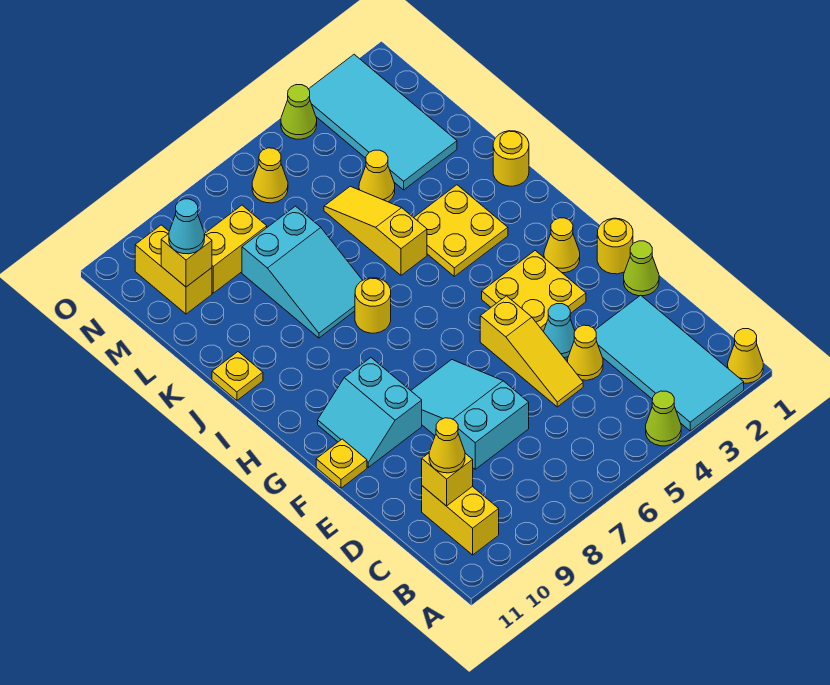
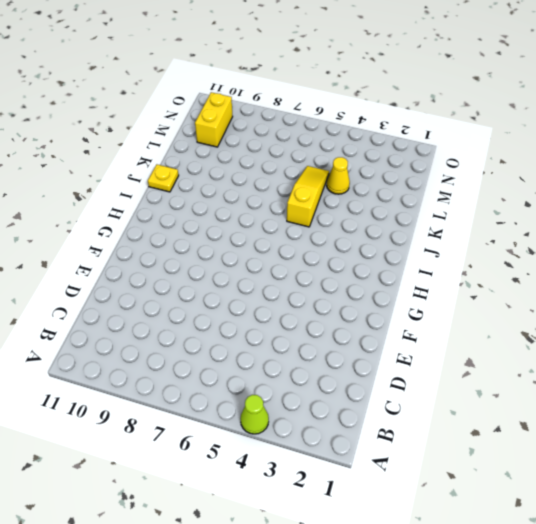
none -> yellow 1x1 cone [728,329,763,383]
none -> cyan 2x4 tile [595,295,744,431]
none -> yellow 1x2 brick [422,486,499,555]
none -> yellow 1x1 cone [568,325,603,380]

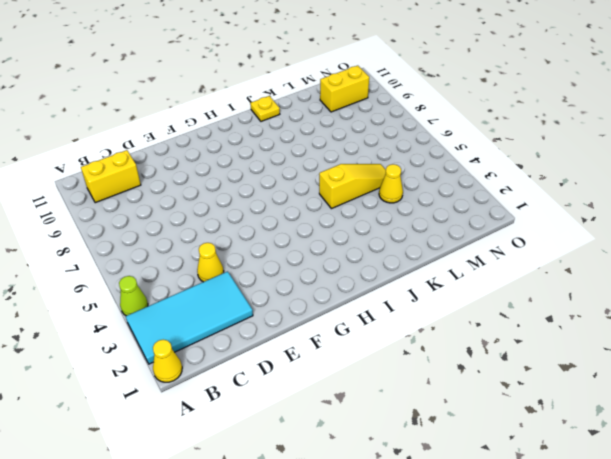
none -> yellow 1x3 slope [480,296,583,407]
none -> cyan 2x3 slope [411,360,529,469]
none -> lime 1x1 cone [624,241,659,296]
none -> cyan 1x1 cone [544,304,575,358]

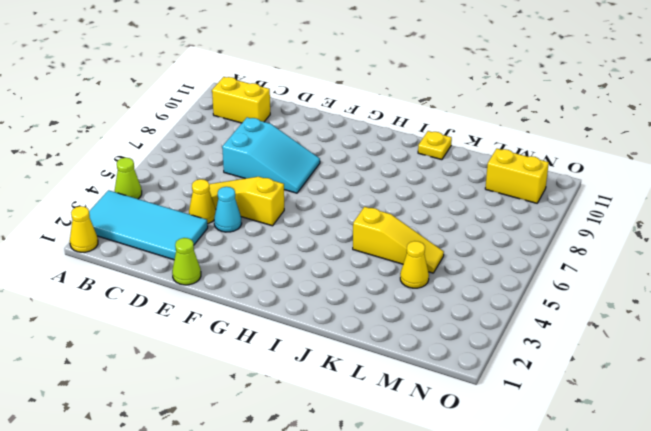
none -> yellow 1x1 round brick [597,218,633,274]
none -> yellow 2x2 plate [482,251,586,332]
none -> cyan 2x2 slope [318,358,422,467]
none -> yellow 1x1 plate [316,439,367,488]

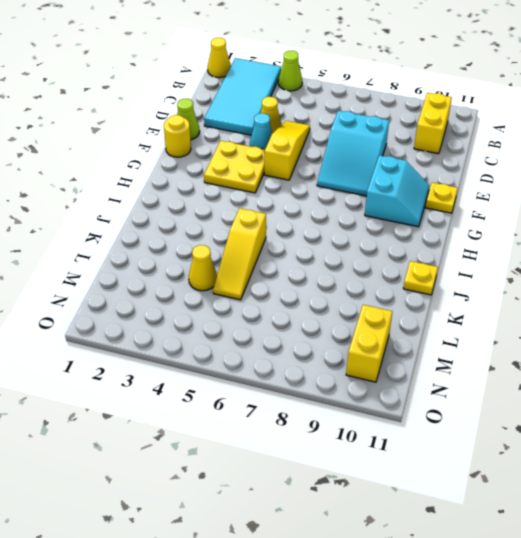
none -> yellow 1x1 cone [544,218,580,273]
none -> yellow 2x2 plate [414,185,508,276]
none -> yellow 1x1 round brick [355,278,391,333]
none -> yellow 1x1 round brick [493,131,529,186]

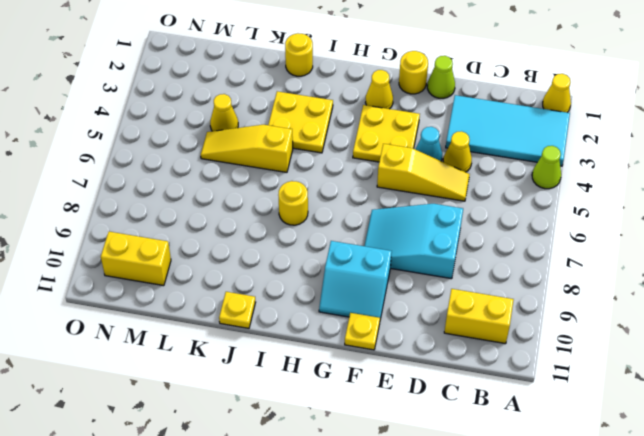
none -> cyan 2x3 slope [242,206,363,338]
none -> cyan 2x4 tile [309,54,457,190]
none -> yellow 1x2 brick [205,205,267,293]
none -> yellow 1x1 cone [252,148,288,203]

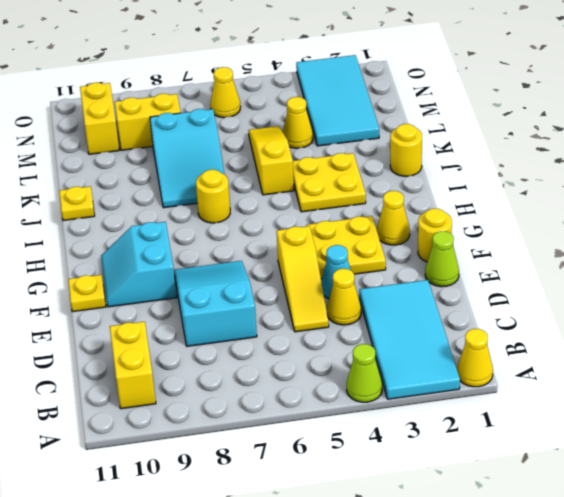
none -> lime 1x1 cone [281,85,317,139]
none -> yellow 1x1 brick [422,453,473,506]
none -> yellow 1x1 brick [161,234,212,287]
none -> yellow 1x1 cone [429,418,465,473]

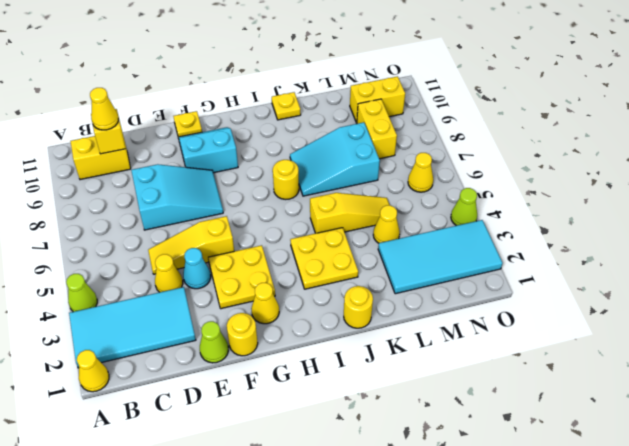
none -> yellow 1x1 brick [161,234,212,287]
none -> cyan 1x1 cone [169,199,205,254]

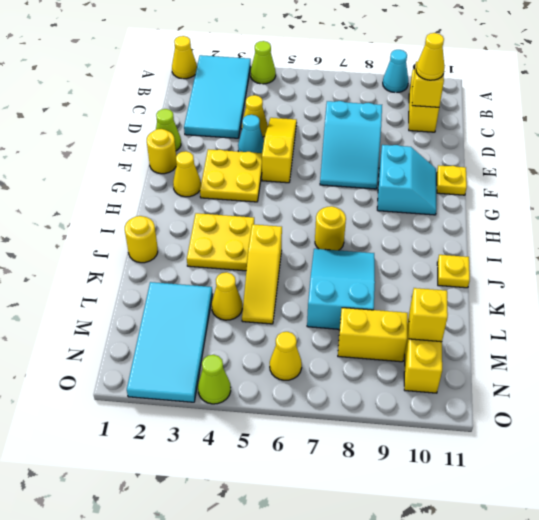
cyan 1x1 cone [383,50,409,93] -> cyan 1x1 cone moved to [169,199,205,254]

